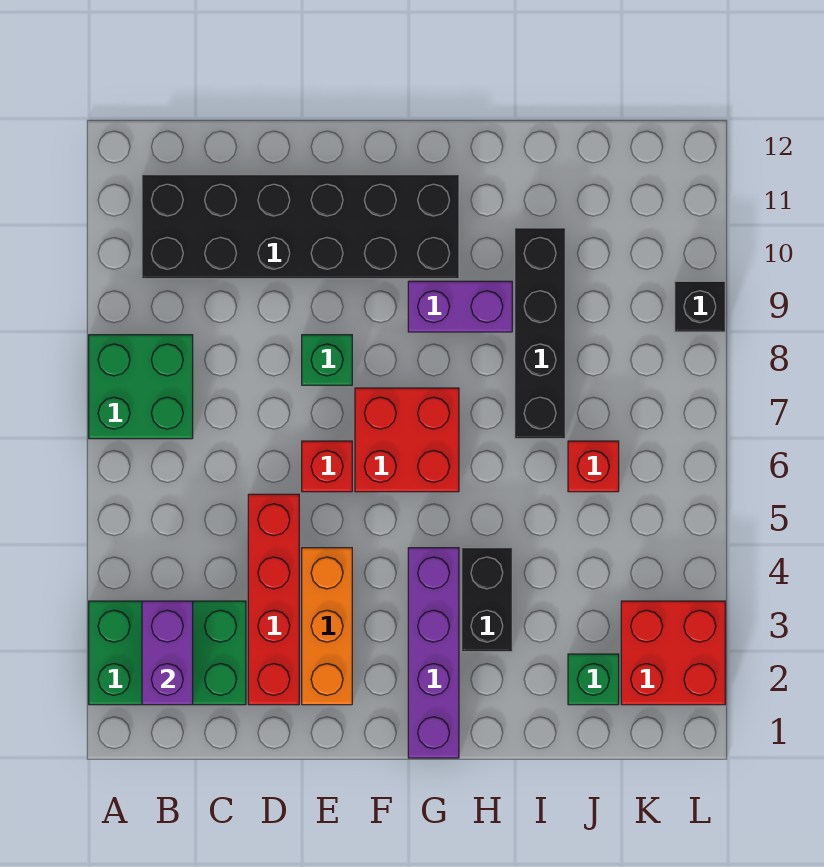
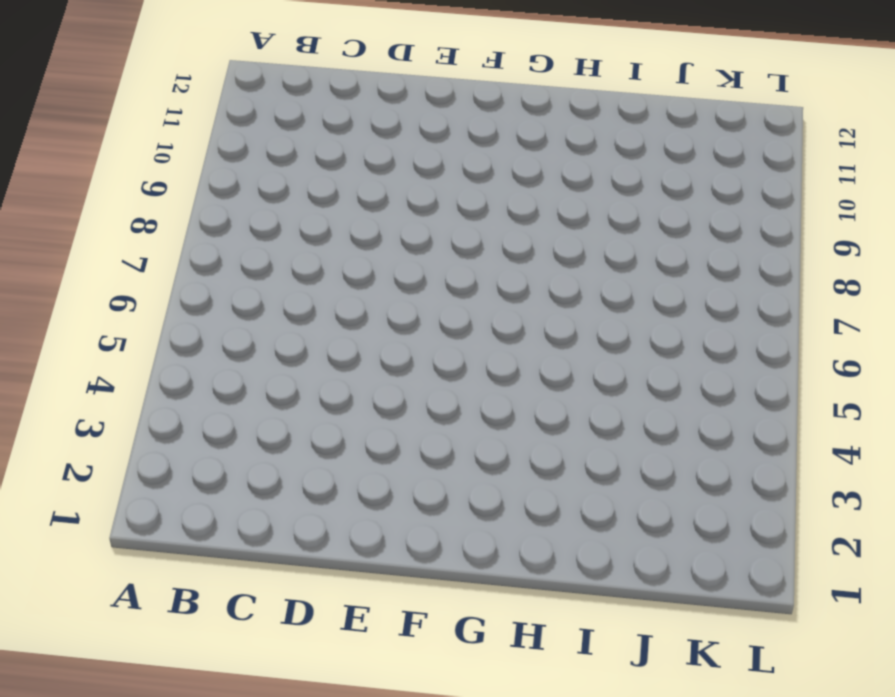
none -> green 2x3 brick [89,601,246,705]
none -> green 2x2 brick [89,335,193,439]
none -> black 2x6 brick [142,175,459,279]

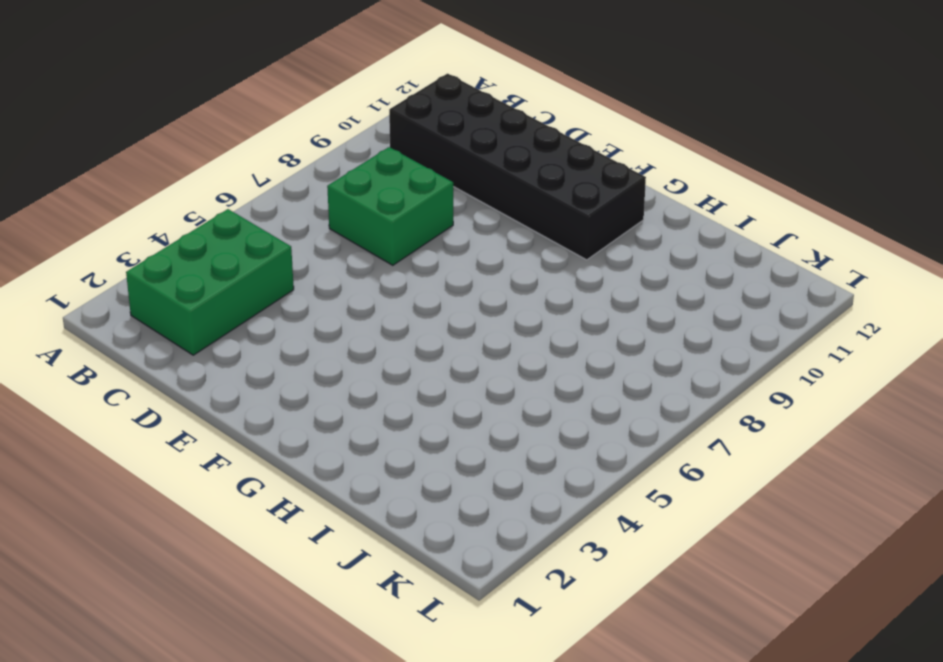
green 2x3 brick [126,209,294,355] -> green 2x3 brick turned to [89,601,246,705]
green 2x2 brick [327,147,453,265] -> green 2x2 brick moved to [89,335,193,439]
none -> red 1x4 brick [248,494,299,705]
none -> orange 1x3 brick [302,548,352,705]
none -> red 1x1 brick [302,441,352,492]

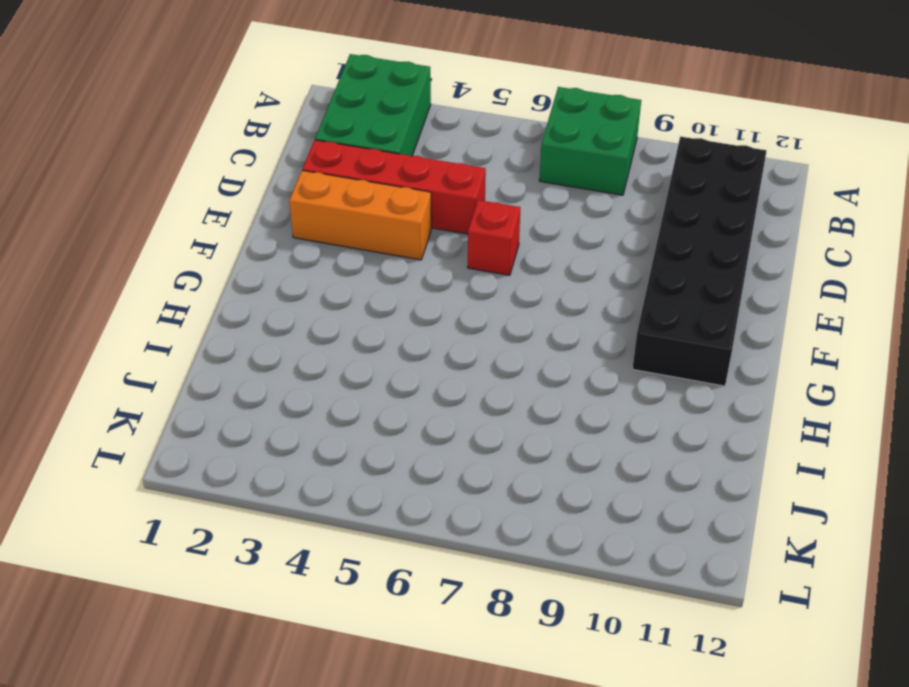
none -> green 1x1 brick [302,335,352,385]
none -> red 2x2 brick [355,388,459,492]
none -> purple 1x4 brick [408,548,459,758]

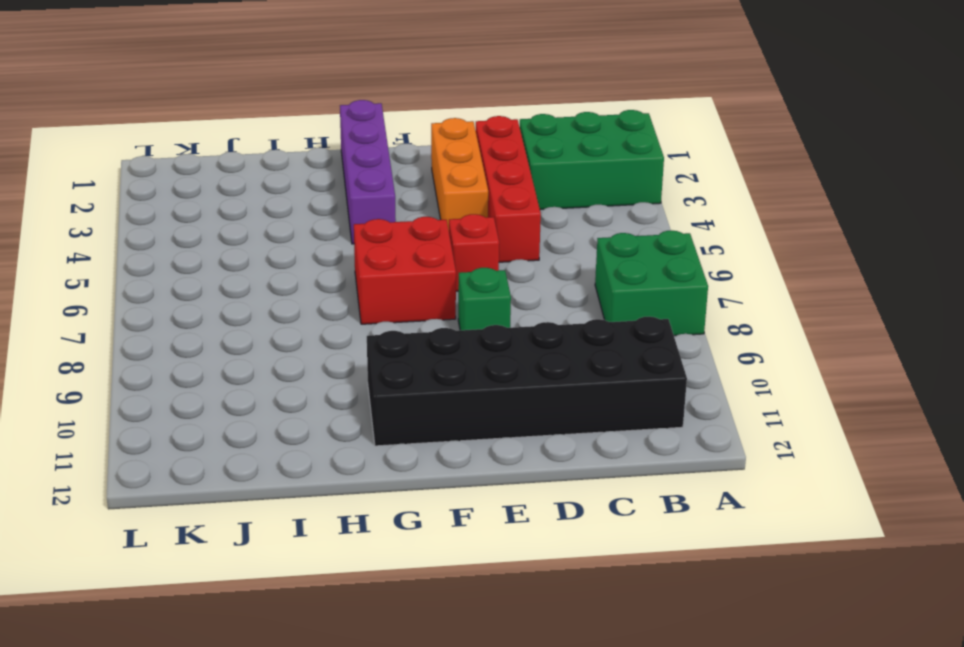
none -> purple 1x2 brick [408,281,512,332]
none -> black 1x2 brick [462,548,512,652]
none -> black 1x4 brick [515,228,565,439]

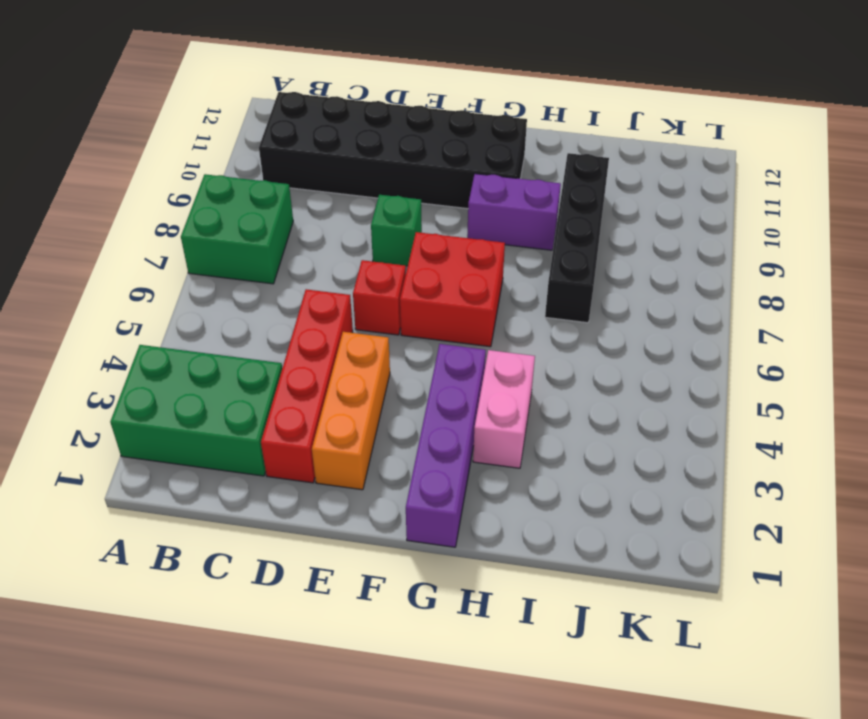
pink 1x2 brick [473,350,535,468] -> black 1x2 brick [462,548,512,652]
none -> green 1x1 brick [568,654,619,705]
none -> red 1x1 brick [568,441,619,492]
none -> red 2x2 brick [621,601,725,705]

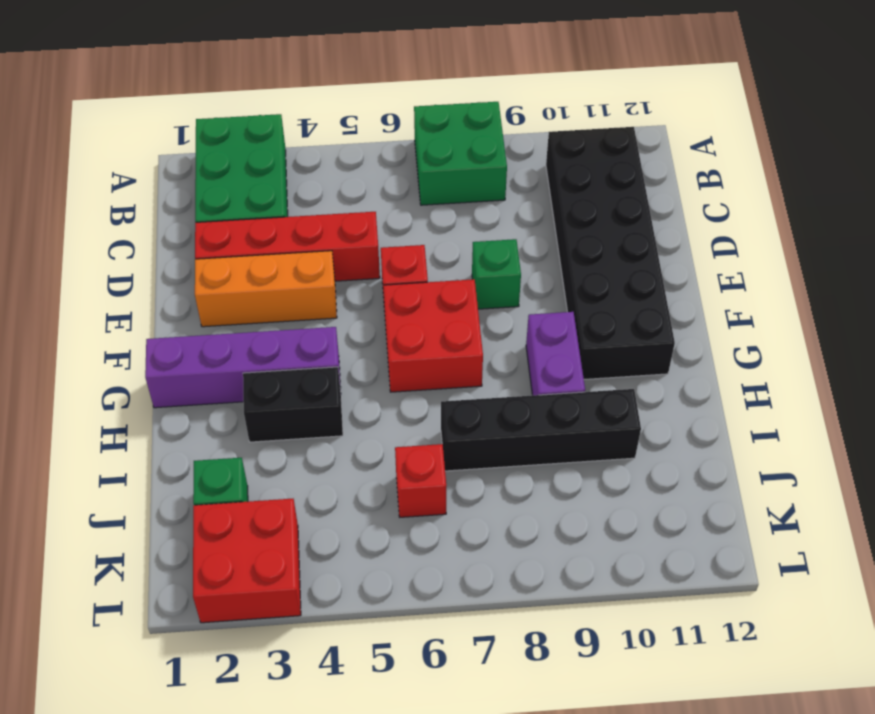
none -> black 1x1 brick [675,281,725,332]
none -> purple 1x2 brick [142,601,193,705]

